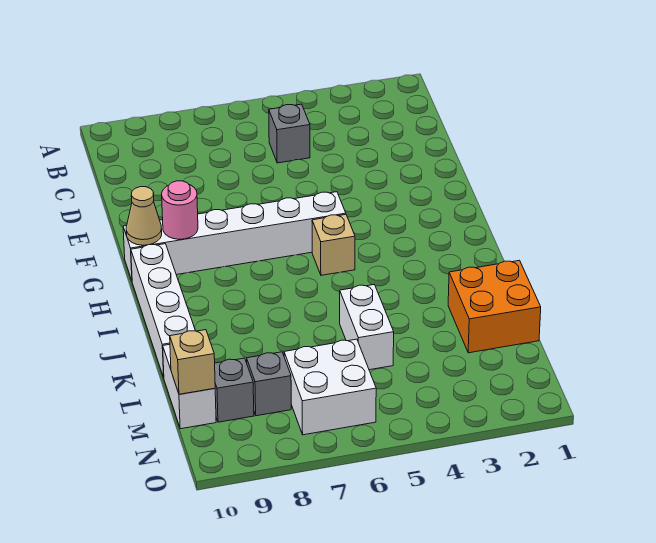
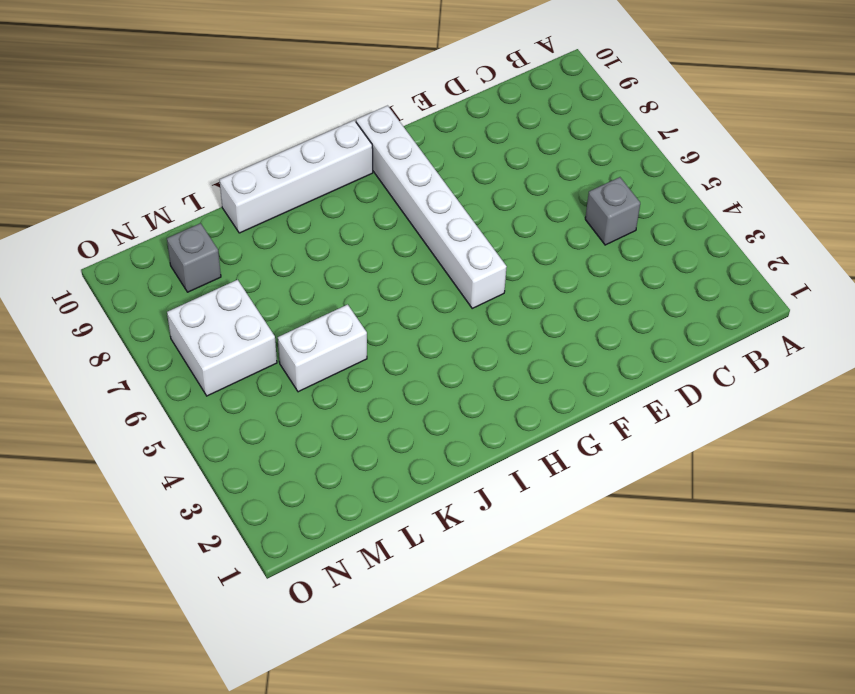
none -> tan 1x1 brick [312,214,355,275]
none -> orange 2x2 brick [448,260,541,353]
none -> white 1x2 brick [163,344,216,429]

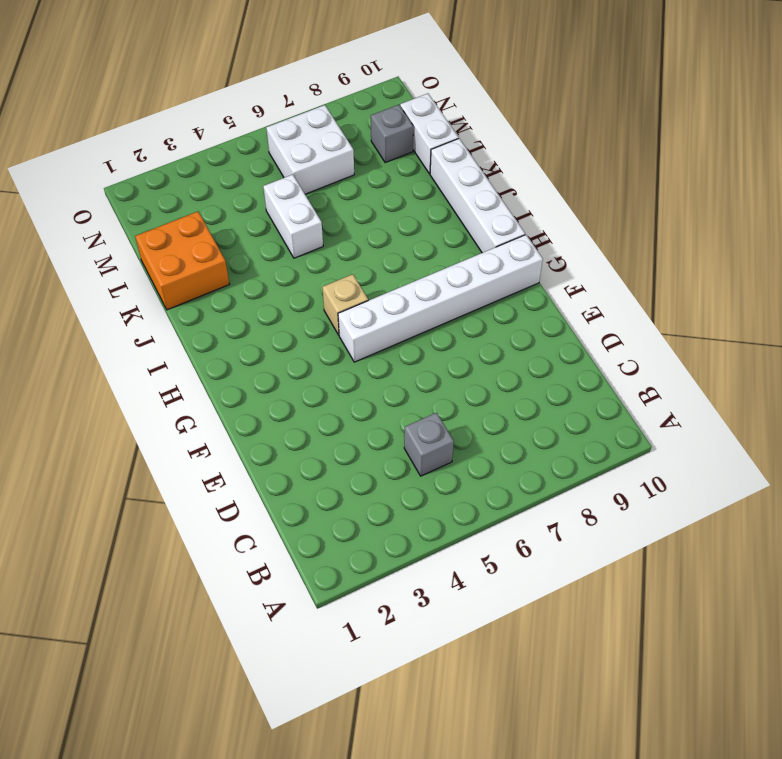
none -> grey 1x1 brick [247,352,291,416]
none -> pink 1x1 round brick [162,181,198,239]
none -> tan 1x1 cone [126,187,162,245]

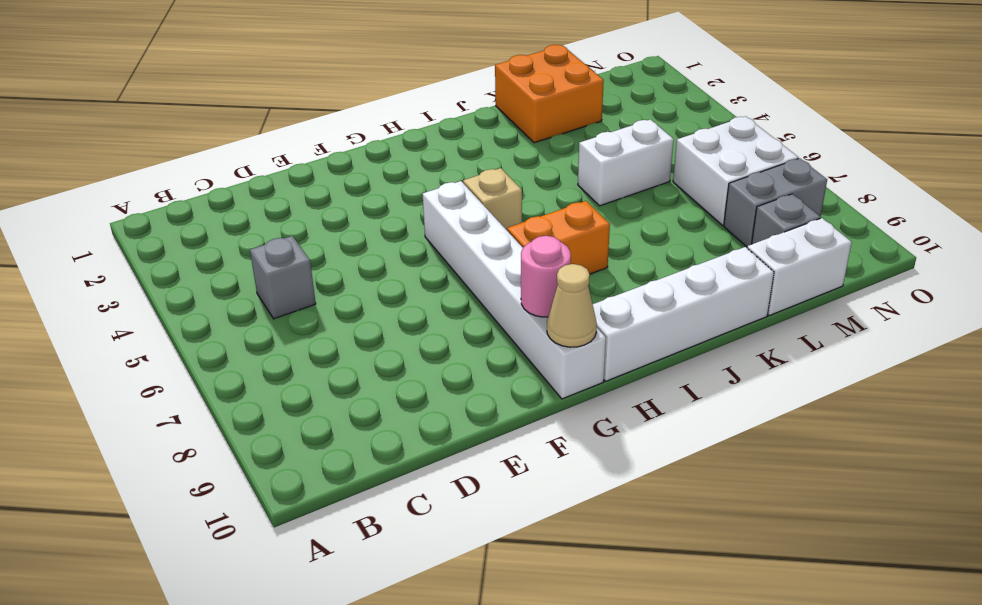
orange 1x2 brick [507,201,610,274] -> none
grey 1x2 brick [724,158,827,247] -> grey 1x1 brick [247,352,291,416]
none -> tan 1x1 brick [170,330,215,394]

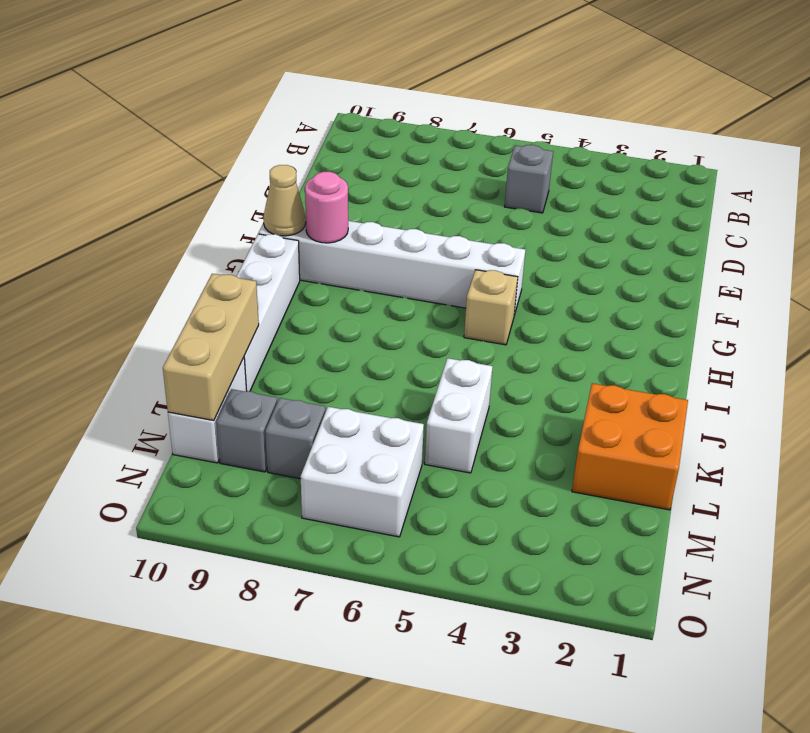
tan 1x3 brick [163,274,259,421] -> tan 1x1 brick [170,330,215,394]

